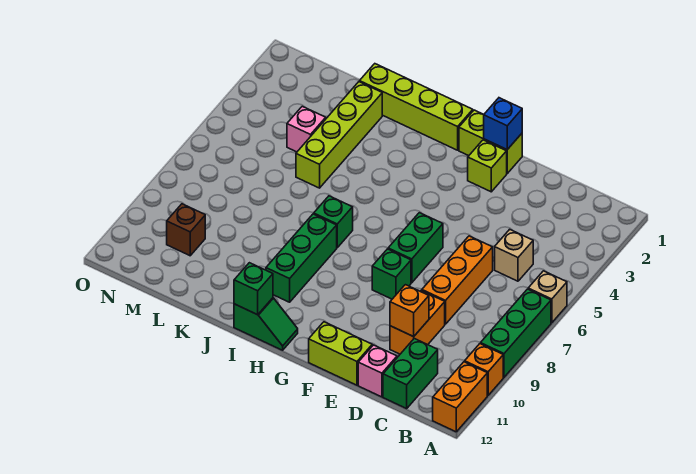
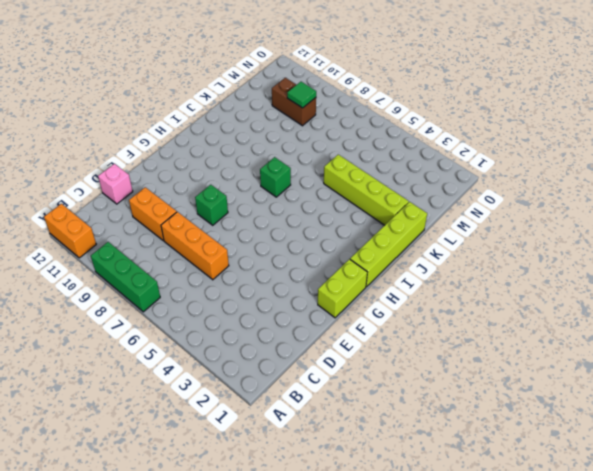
brown 1x2 brick [272,78,316,126] -> brown 1x1 brick [167,204,205,256]
green 1x1 tile [287,82,316,108] -> none
none -> tan 1x1 brick [528,271,567,323]
none -> orange 1x1 brick [465,344,503,395]
none -> tan 1x1 brick [495,229,533,281]

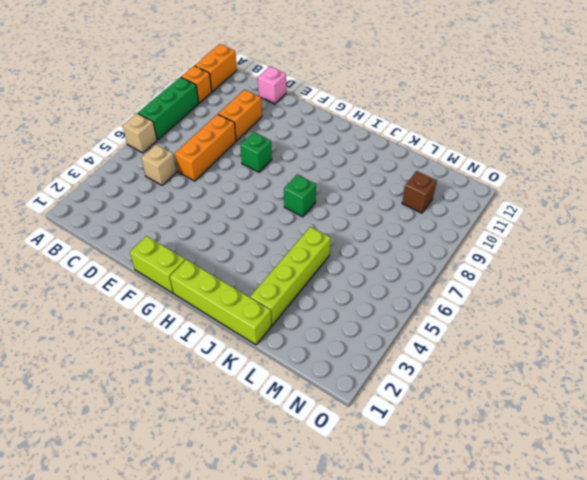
none -> green 1x2 brick [383,339,438,409]
none -> lime 1x2 brick [309,322,372,385]
none -> lime 1x1 brick [468,140,507,192]

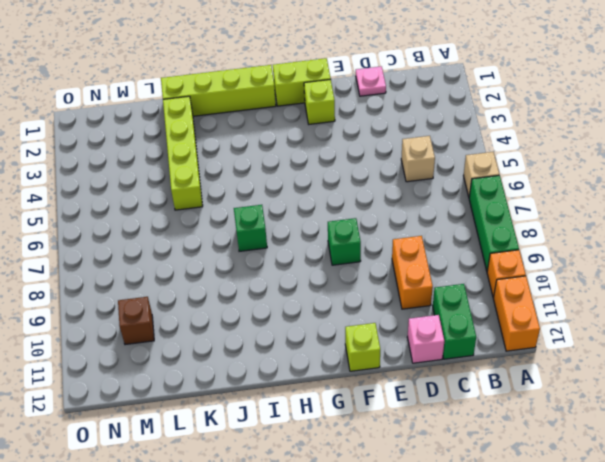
pink 1x1 plate [356,66,386,96] -> none
lime 1x1 brick [345,323,380,371] -> lime 1x2 brick [309,322,372,385]
none -> orange 1x3 brick [422,236,493,324]
none -> green 1x2 brick [388,213,443,283]
none -> green 1x2 slope [234,298,298,350]

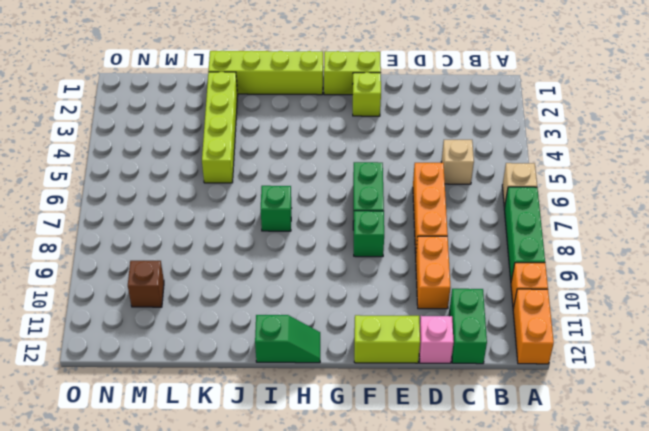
none -> green 1x3 brick [266,214,337,302]
none -> pink 1x1 brick [287,106,326,152]
none -> orange 1x1 brick [390,285,429,337]

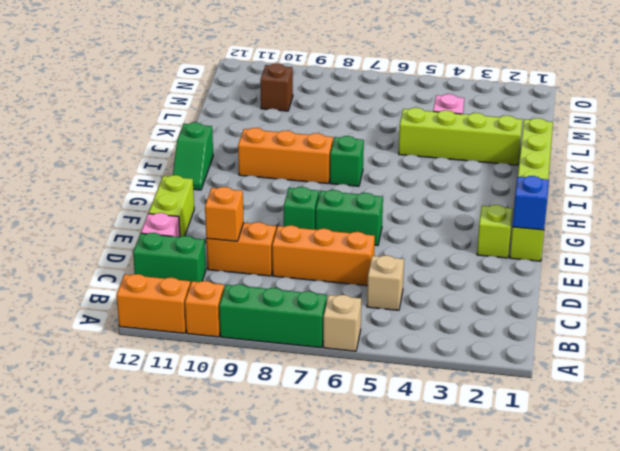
orange 1x3 brick [238,128,333,184] -> green 1x3 brick [266,214,337,302]
none -> green 1x1 brick [234,263,273,315]

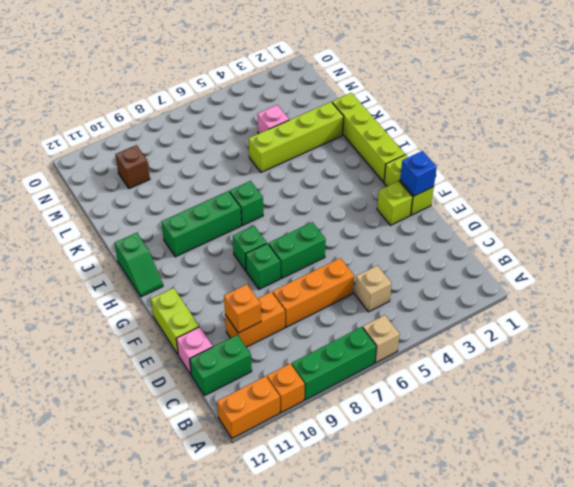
green 1x1 brick [233,226,267,271] -> green 1x1 brick moved to [234,263,273,315]

